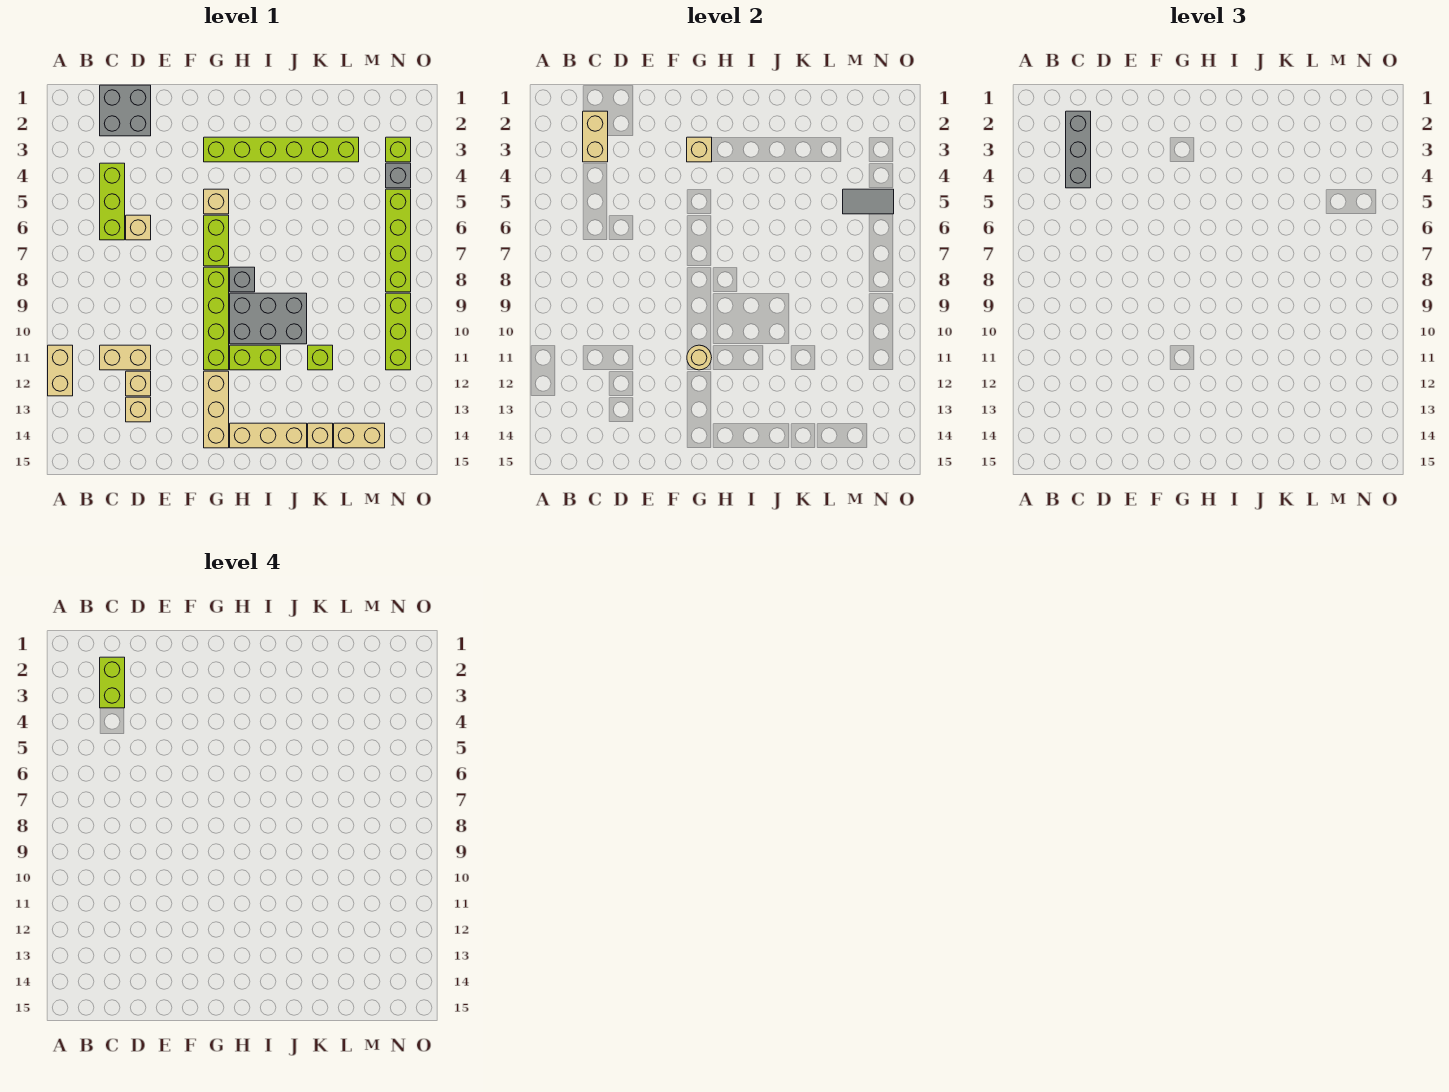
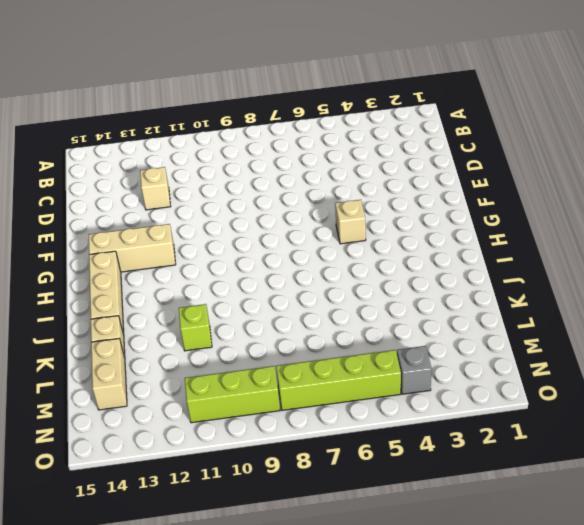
none -> tan 1x2 brick [48,345,73,396]
none -> grey 2x2 brick [100,85,151,136]
none -> lime 1x3 brick [100,163,125,240]

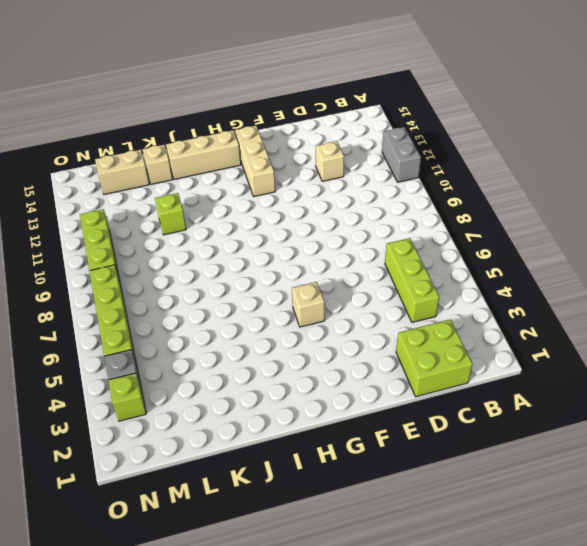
grey 1x2 brick [382,127,421,182] -> tan 1x2 brick [48,345,73,396]
lime 2x2 brick [396,320,473,397] -> grey 2x2 brick [100,85,151,136]
none -> tan 1x2 brick [100,345,151,370]
none -> tan 1x1 brick [126,215,151,240]
none -> tan 1x1 brick [126,397,151,422]

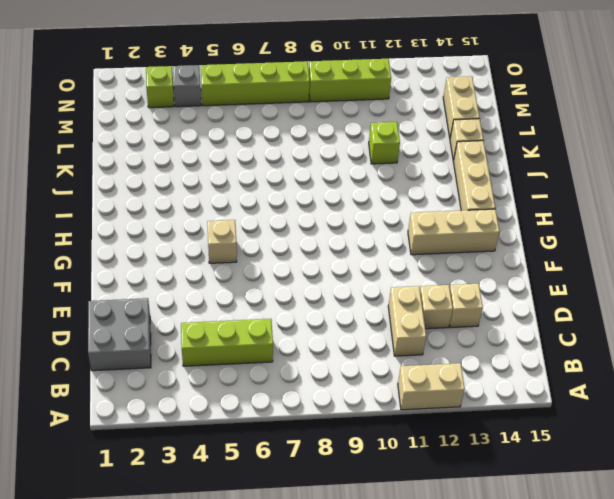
none -> tan 1x1 brick [126,215,151,240]
none -> lime 1x6 brick [204,137,359,162]
none -> lime 1x2 brick [204,215,229,266]

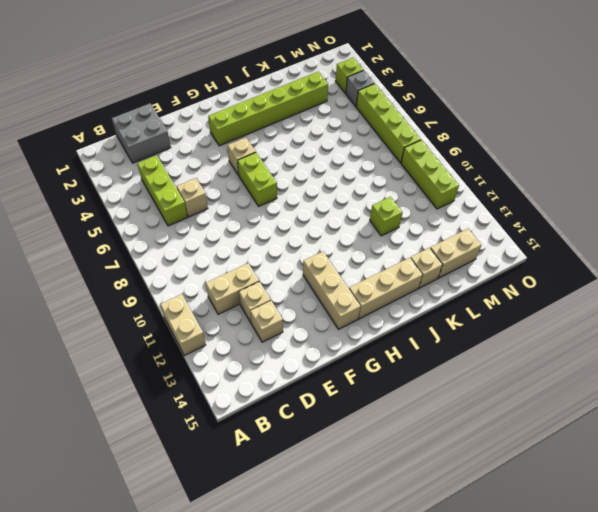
none -> lime 1x4 brick [204,267,229,370]
none -> grey 1x1 brick [230,267,255,292]
none -> grey 2x3 brick [230,293,307,344]

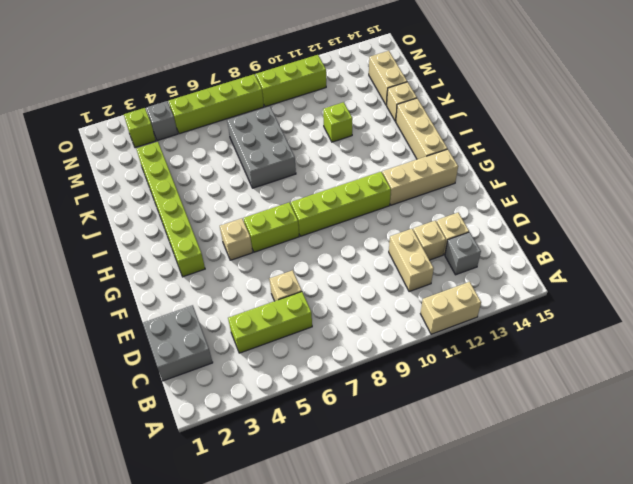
grey 1x1 brick [445,232,481,275] -> grey 1x1 brick moved to [230,267,255,292]
grey 2x3 brick [227,107,296,188] -> grey 2x3 brick moved to [230,293,307,344]
none -> lime 1x2 brick [230,345,281,370]
none -> tan 1x2 brick [583,111,608,162]
none -> tan 1x1 brick [687,137,712,162]

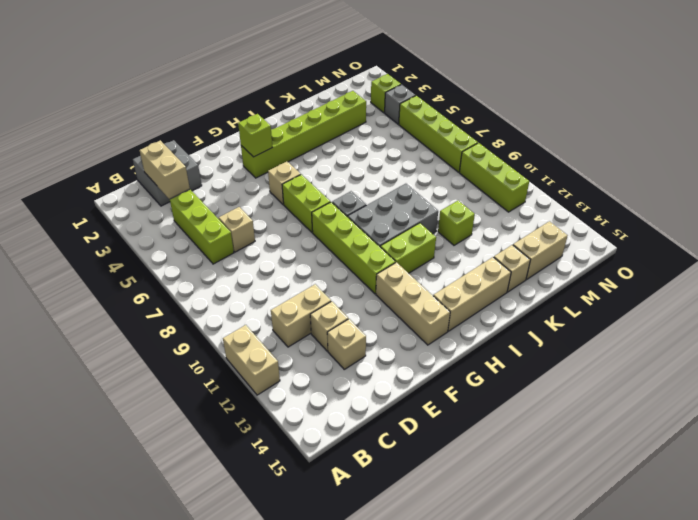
lime 1x1 brick [238,114,273,157] -> tan 1x1 brick [687,137,712,162]
none -> tan 1x1 round brick [687,345,712,370]
none -> grey 1x2 tile [843,189,894,214]
none -> grey 1x3 brick [1066,111,1091,188]

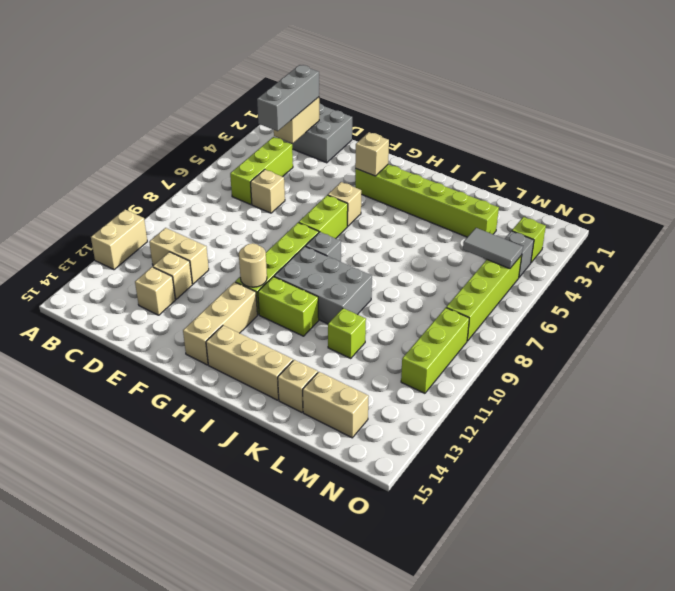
none -> lime 1x2 brick [100,657,125,708]

